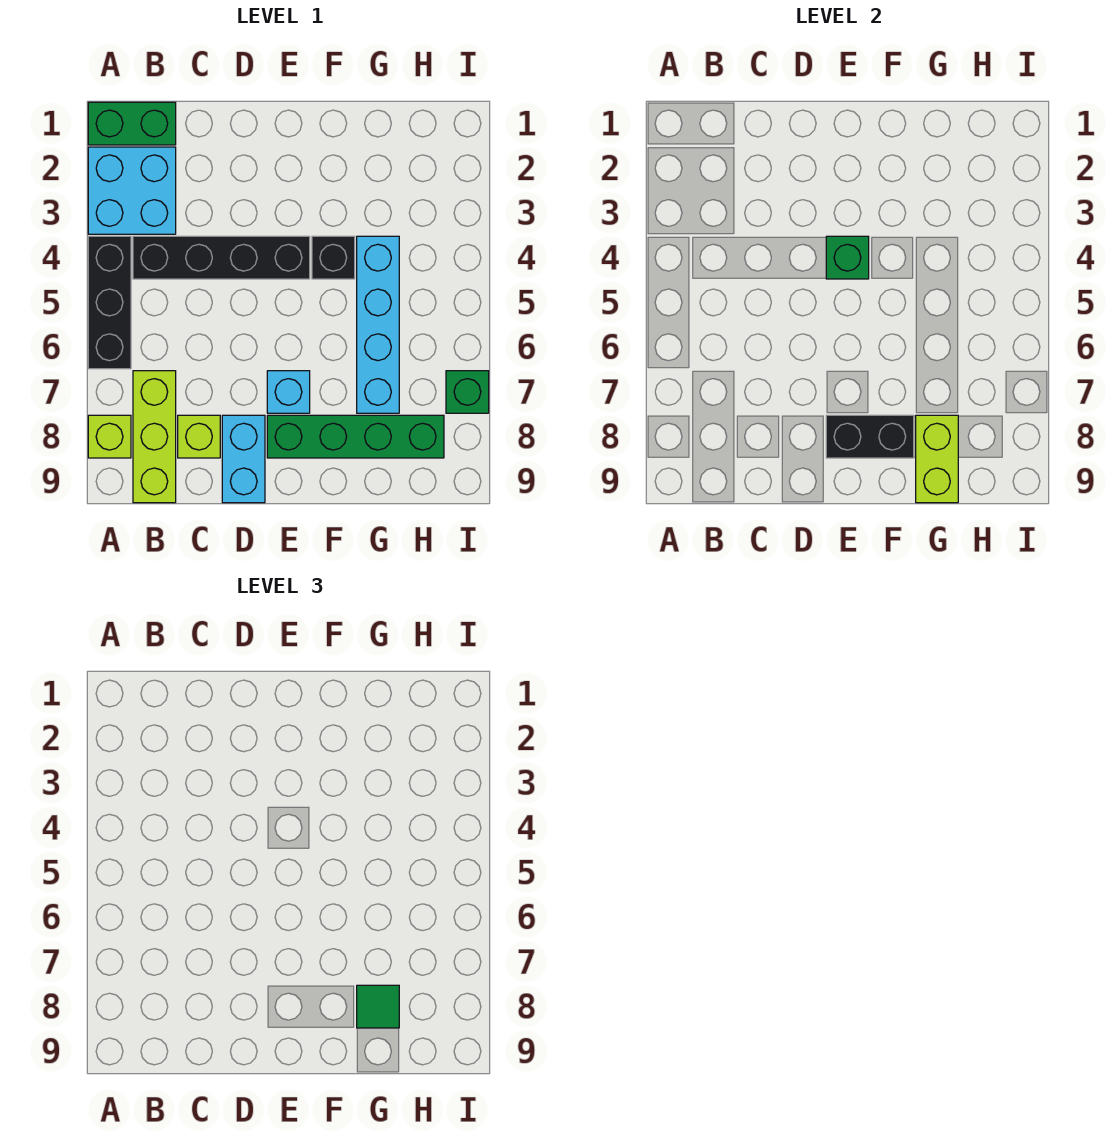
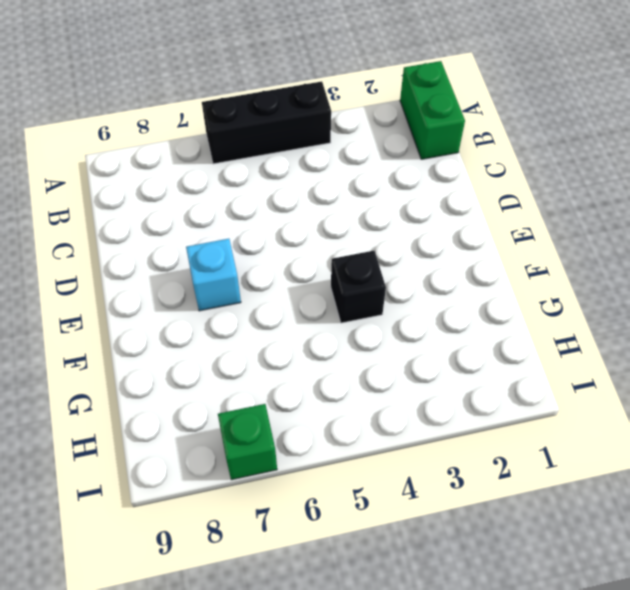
none -> cyan 2x2 brick [88,147,176,234]
none -> lime 1x1 brick [88,415,131,458]
none -> black 1x4 brick [133,236,310,279]

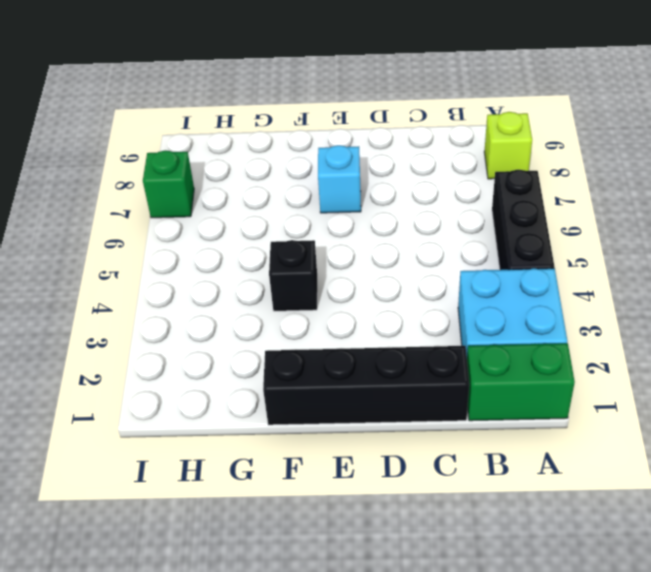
black 1x4 brick [263,346,469,425] -> black 1x4 brick moved to [133,236,310,279]
none -> lime 1x3 brick [133,371,176,503]
none -> lime 1x1 brick [178,415,220,458]
none -> cyan 1x2 brick [222,415,265,503]

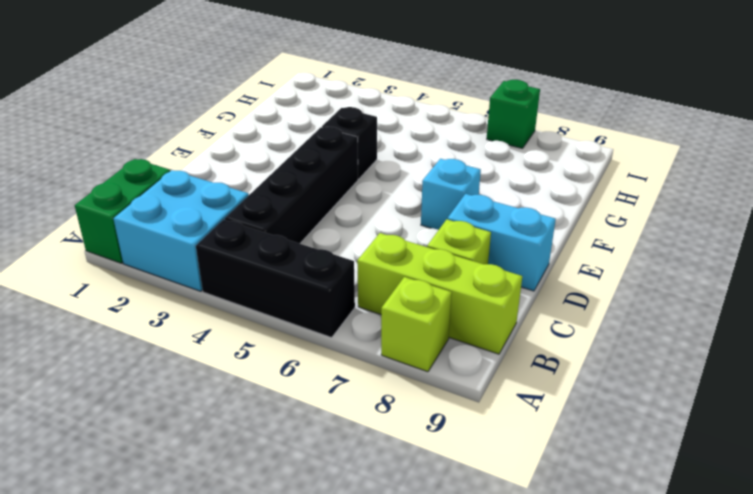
none -> green 1x4 brick [267,415,444,458]
none -> cyan 1x4 brick [357,236,399,413]
none -> green 1x1 brick [826,236,869,279]

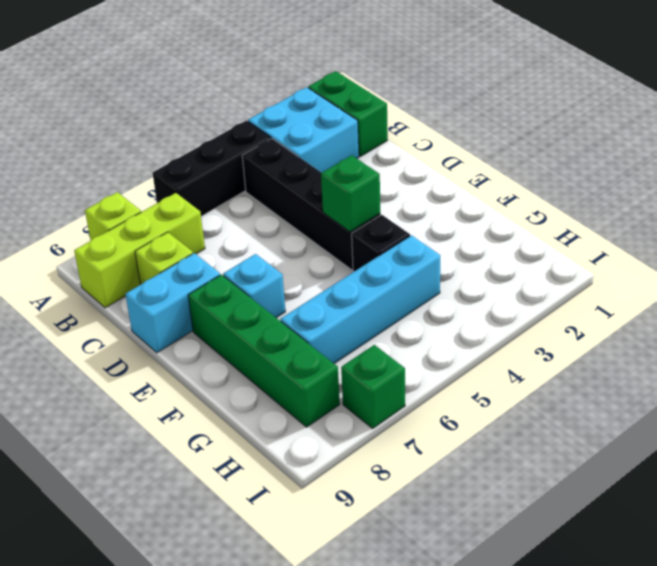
none -> black 1x2 brick [826,415,914,458]
none -> lime 1x2 brick [916,415,958,503]
none -> green 1x1 tile [357,985,399,1028]

